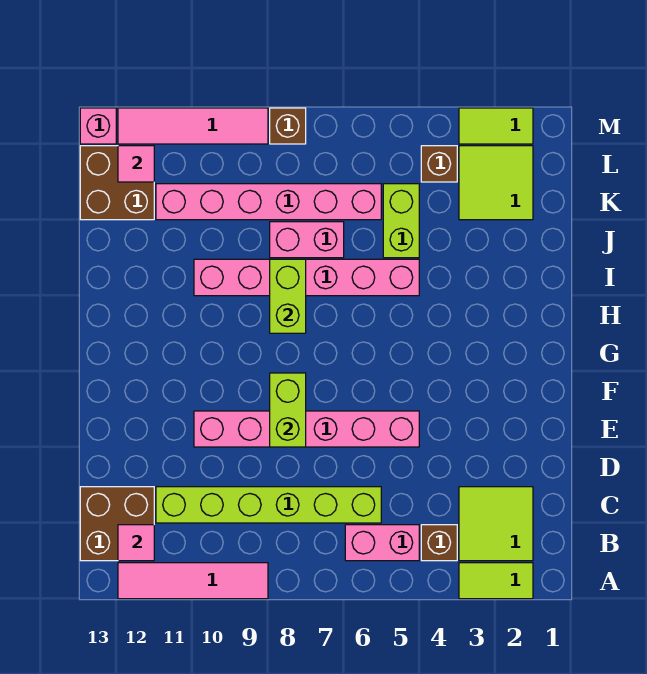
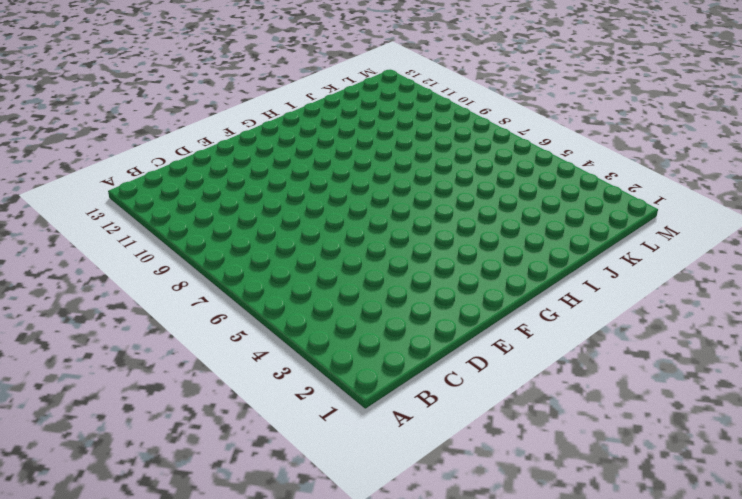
none -> lime 1x2 tile [459,563,533,599]
none -> pink 1x4 tile [118,563,268,599]
none -> lime 2x2 tile [459,487,533,561]

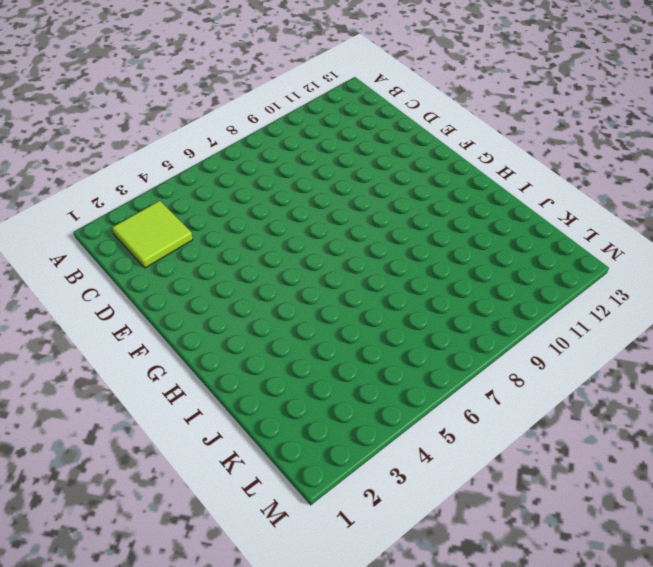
none -> lime 1x2 tile [459,563,533,599]
none -> pink 1x4 tile [118,563,268,599]
none -> brown 1x1 brick [421,525,457,561]

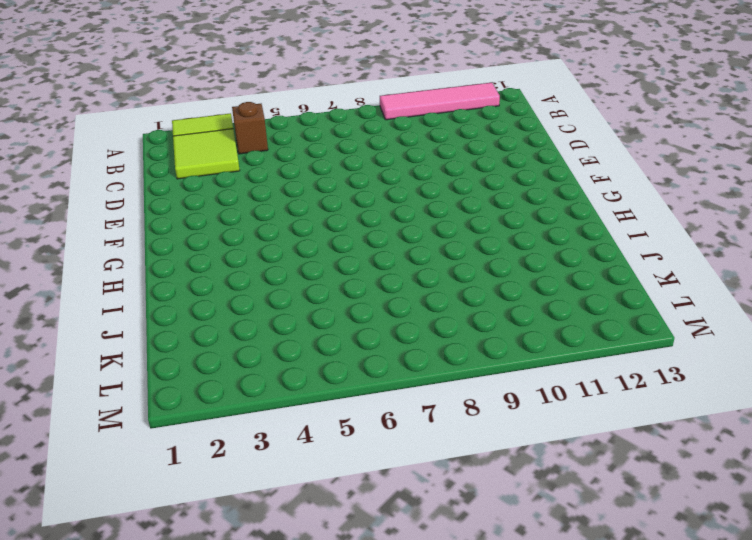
none -> pink 1x2 brick [345,525,419,561]
none -> brown 2x2 brick [80,487,154,561]
none -> lime 1x6 brick [156,487,381,523]

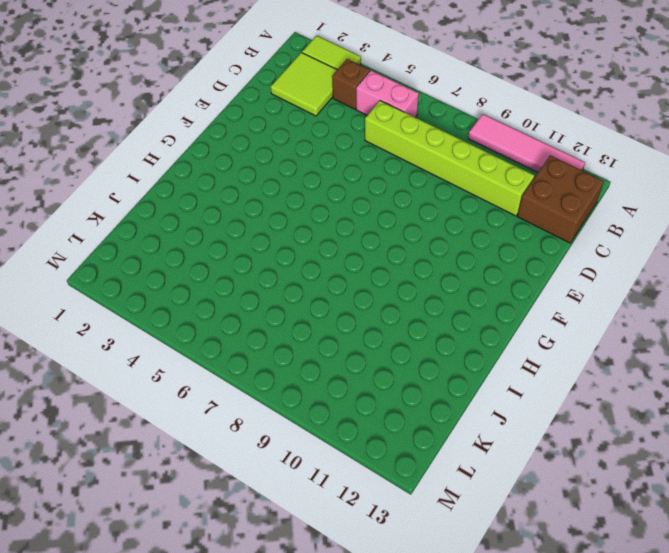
none -> pink 1x6 brick [194,411,419,447]
none -> pink 1x6 brick [194,259,419,296]
none -> lime 1x2 brick [383,184,419,258]

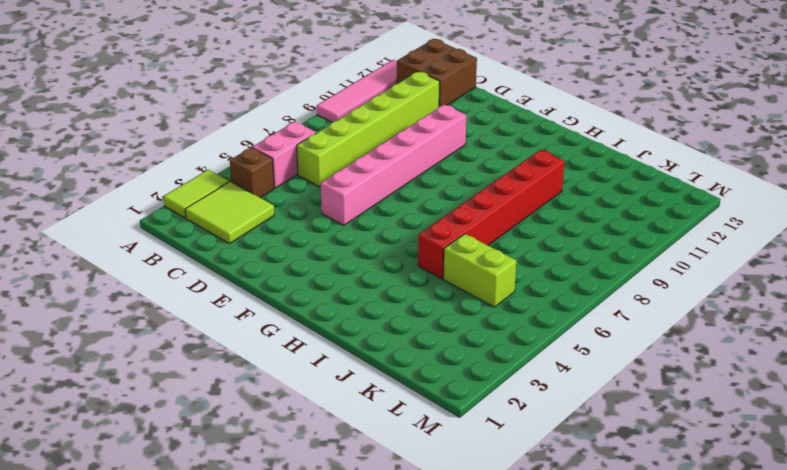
red 1x6 brick [418,150,564,279] -> pink 1x6 brick [194,259,419,296]
none -> pink 1x2 brick [270,222,344,258]
none -> lime 2x2 tile [459,146,533,220]
none -> pink 1x6 brick [156,184,381,220]

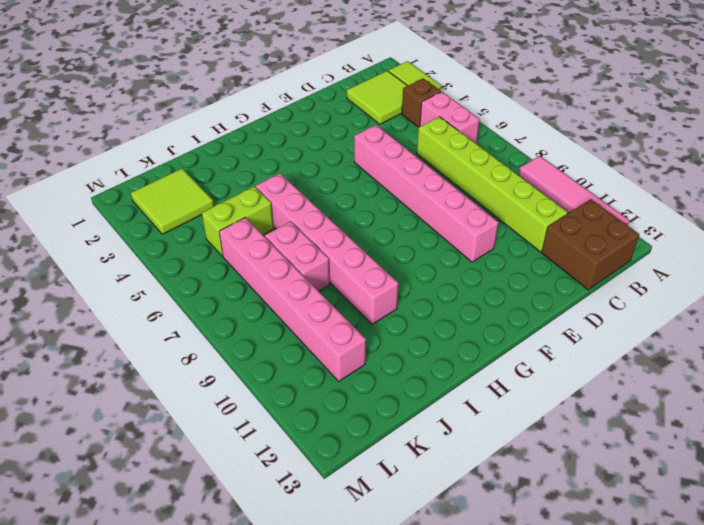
none -> brown 2x2 brick [80,146,154,220]
none -> brown 1x1 brick [421,146,457,182]
none -> lime 1x2 tile [459,108,533,144]

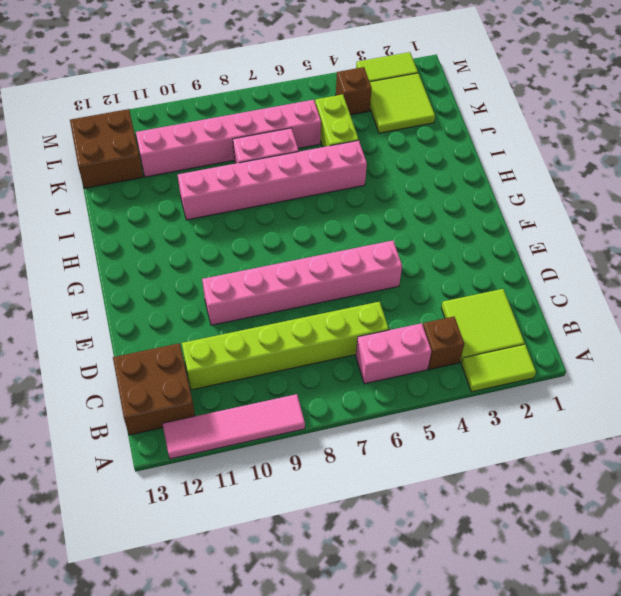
none -> brown 1x1 brick [270,108,306,144]
none -> pink 1x4 tile [118,108,268,144]
none -> pink 1x1 brick [80,108,116,144]

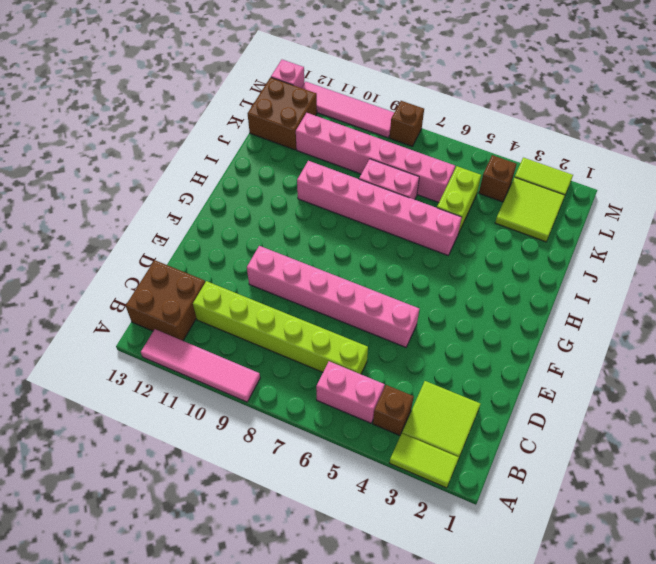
none -> pink 1x1 tile [118,525,154,561]
none -> lime 1x2 brick [270,373,306,447]
none -> lime 1x2 brick [270,259,306,333]

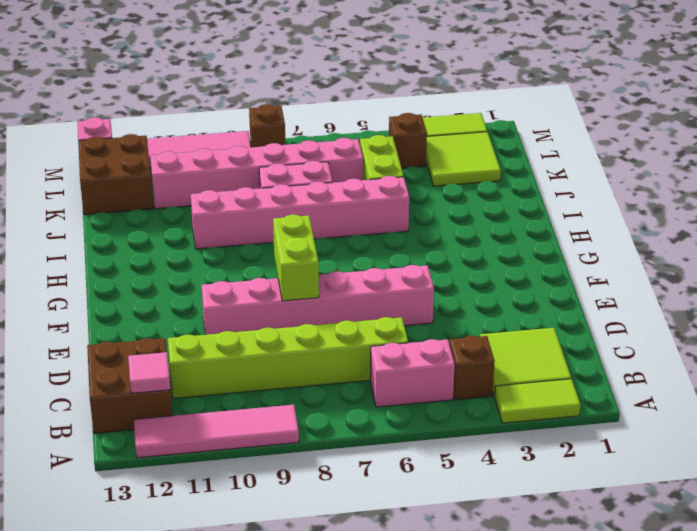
none -> lime 1x2 brick [270,259,306,333]
none -> pink 1x1 tile [118,146,154,182]

